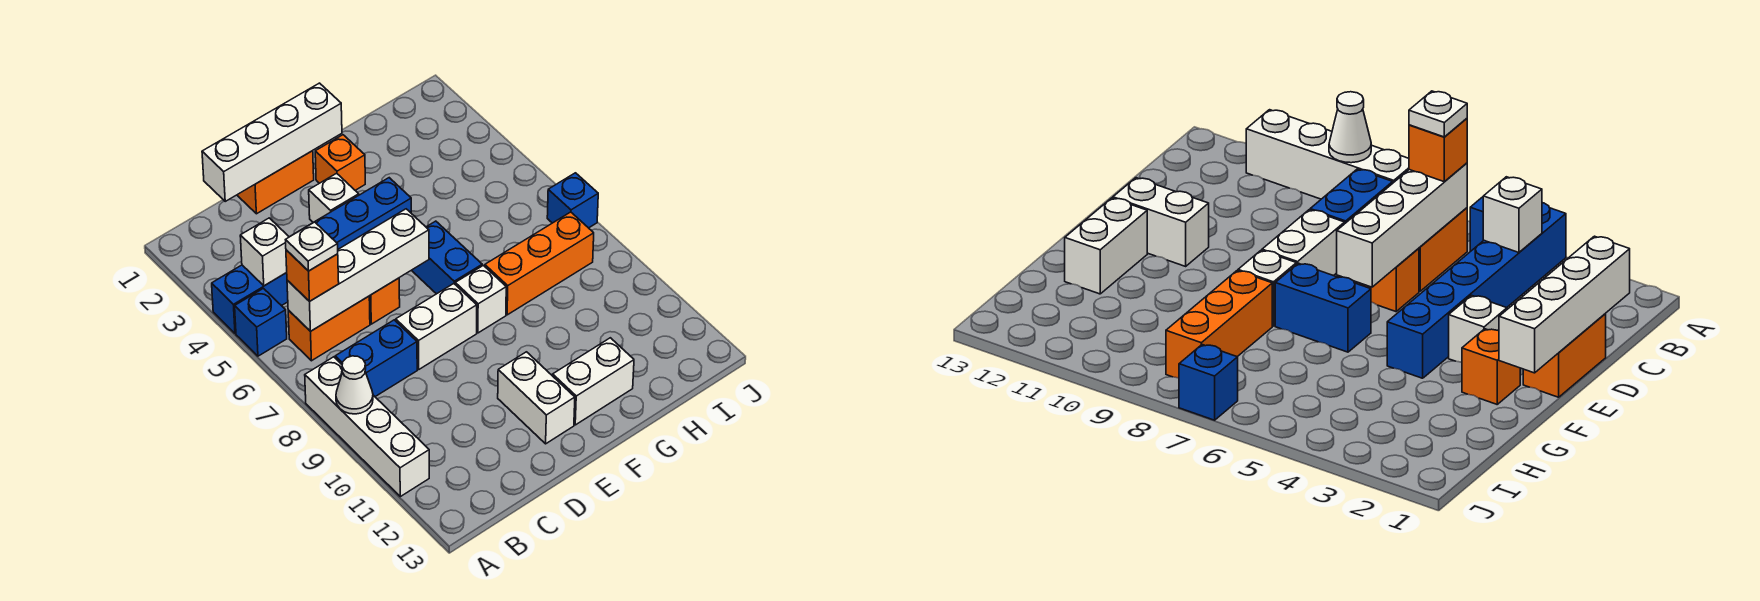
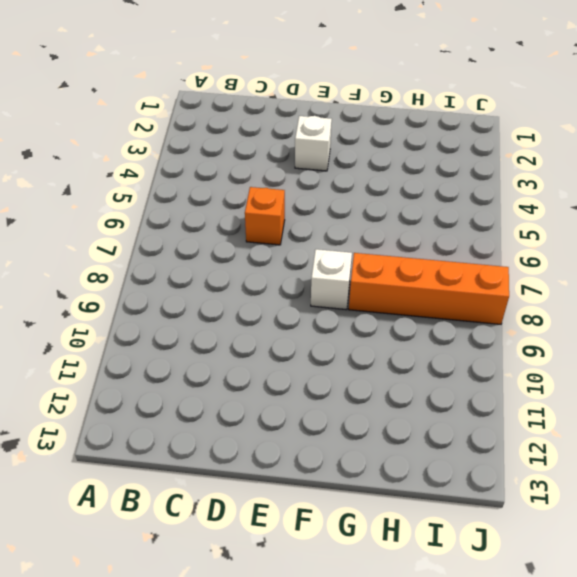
orange 1x4 brick [349,253,509,324] -> orange 1x3 brick [485,212,594,315]
none -> blue 1x6 brick [212,178,411,333]
none -> blue 1x1 brick [235,288,287,356]
none -> white 1x4 brick [305,357,429,497]

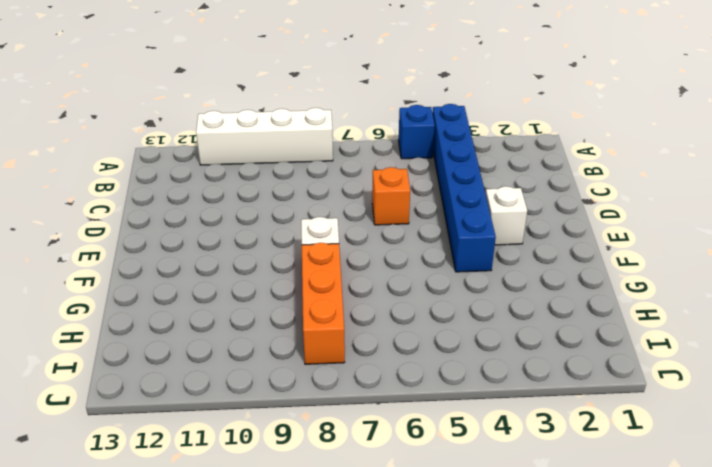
none -> orange 1x2 brick [288,296,370,361]
none -> blue 1x2 brick [335,320,417,397]
none -> orange 1x2 brick [237,151,314,214]

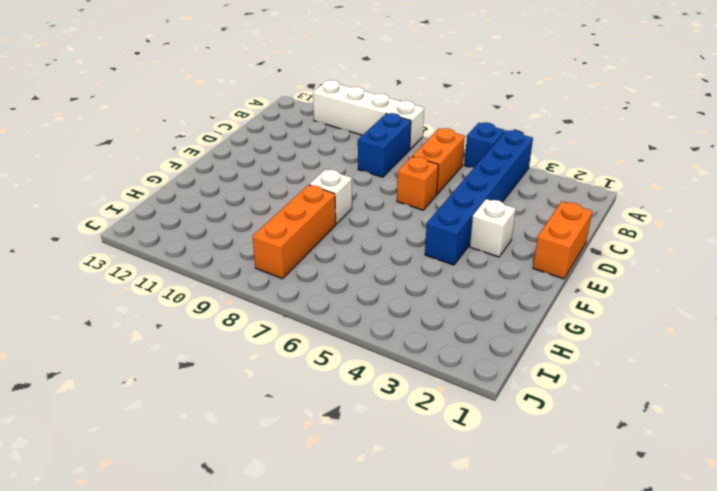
none -> white 1x2 brick [396,284,477,369]
none -> white 1x2 brick [498,352,575,444]
none -> orange 1x1 brick [315,135,365,190]

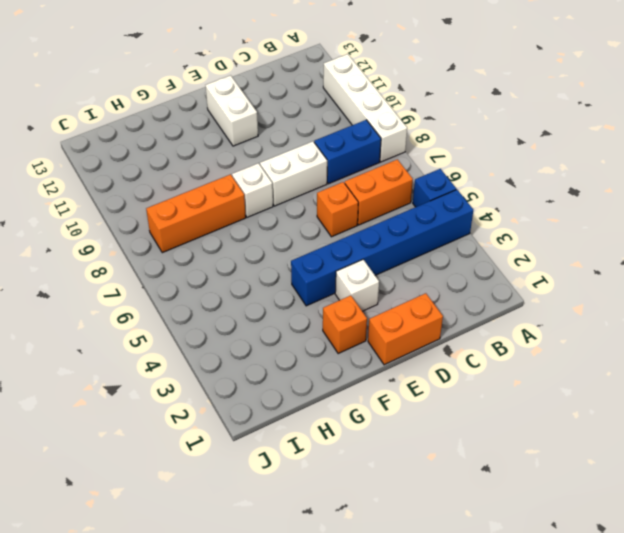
none -> blue 1x2 brick [412,221,482,294]
none -> white 1x2 brick [553,338,634,425]
none -> blue 1x1 brick [547,173,598,228]

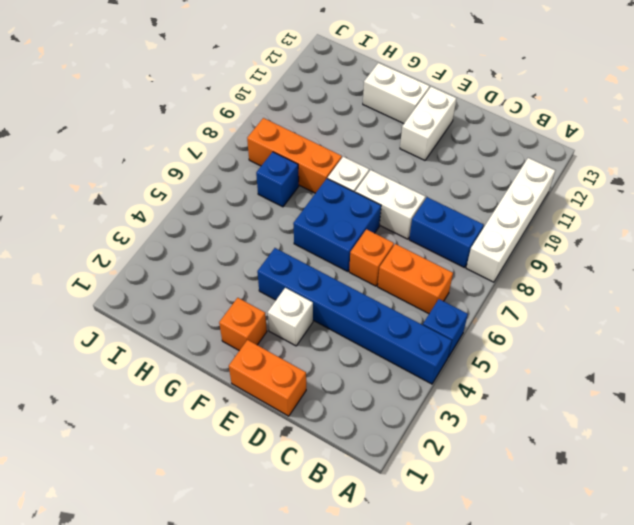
blue 2x2 brick [293,179,381,272] -> blue 1x2 brick [412,221,482,294]
blue 1x1 brick [256,152,299,207] -> blue 1x1 brick moved to [547,173,598,228]
none -> white 1x1 cone [336,356,373,414]
none -> white 1x1 brick [240,218,289,286]
none -> white 1x4 brick [287,209,429,331]

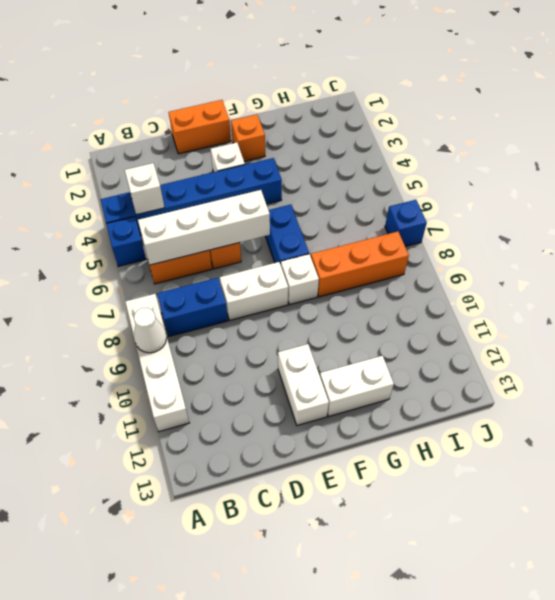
none -> white 1x4 brick [202,83,342,201]
none -> orange 1x1 brick [286,250,339,301]
none -> white 1x1 plate [286,222,338,271]

